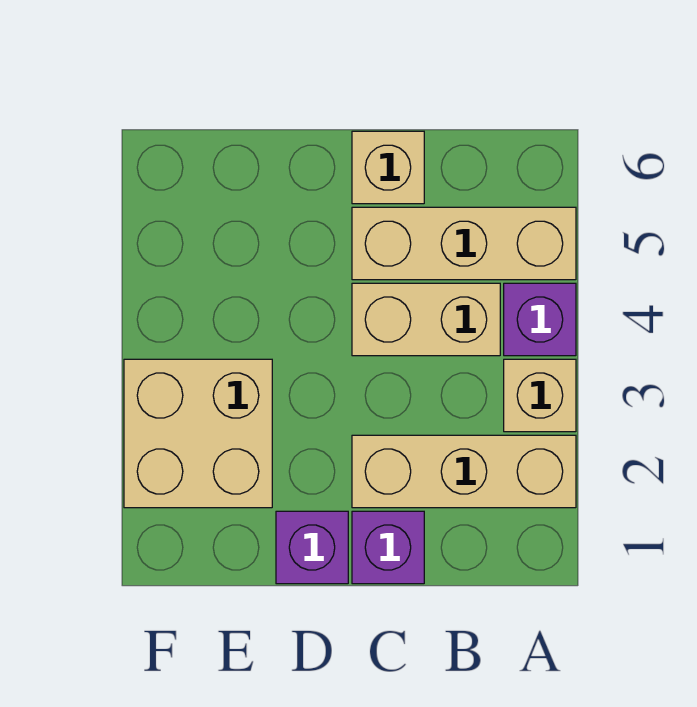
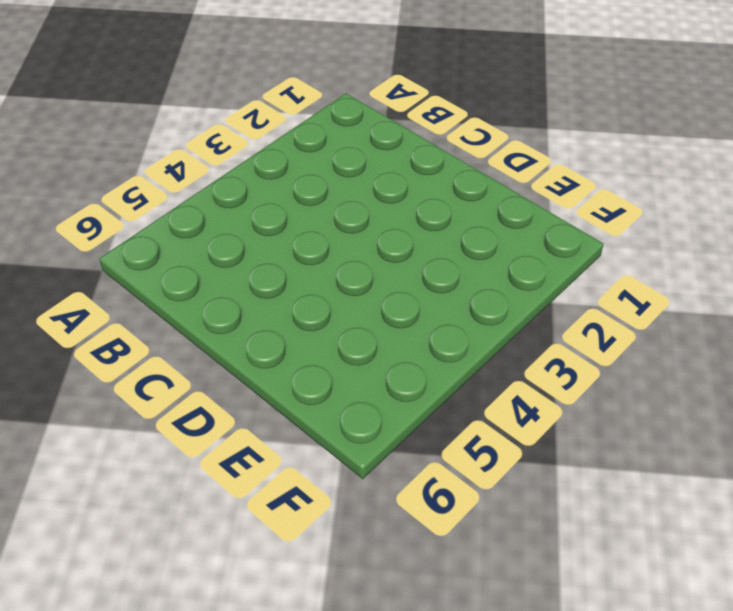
none -> tan 1x3 brick [352,435,576,508]
none -> tan 1x1 brick [504,359,576,432]

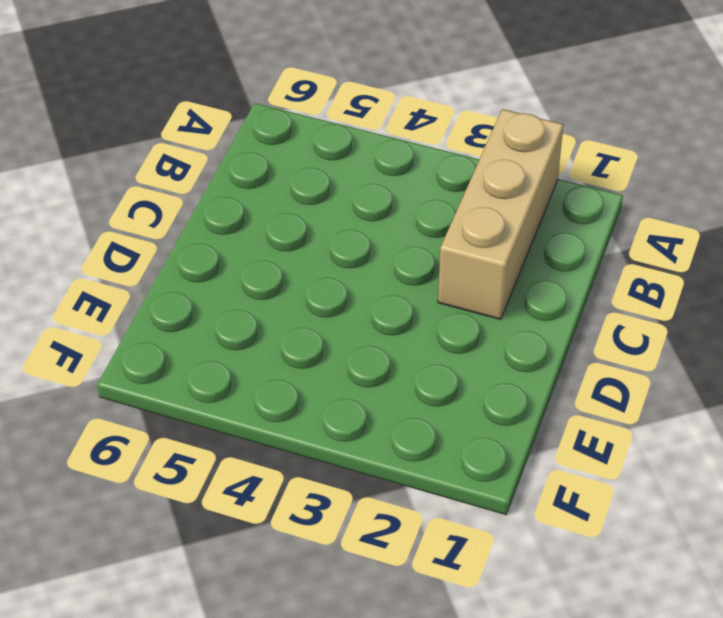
none -> tan 1x1 brick [504,359,576,432]
none -> purple 1x1 brick [504,283,576,356]

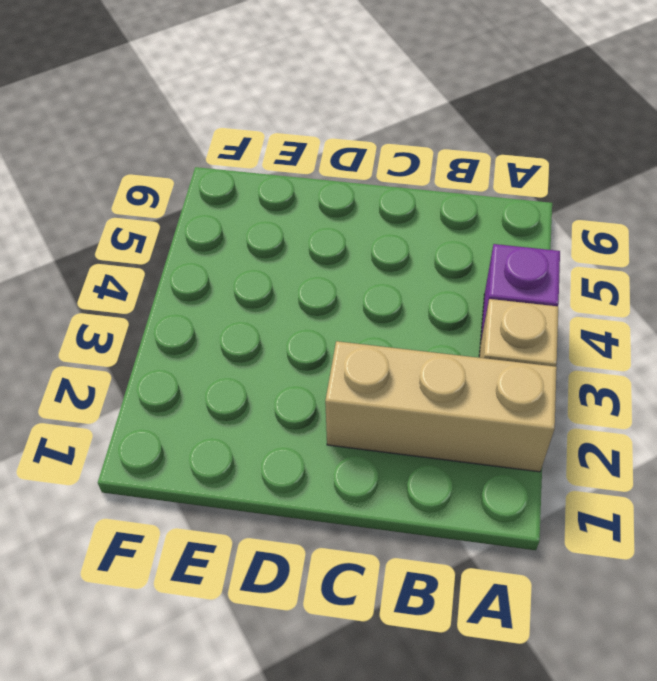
none -> tan 1x3 brick [352,207,576,280]
none -> tan 1x2 brick [352,283,500,356]

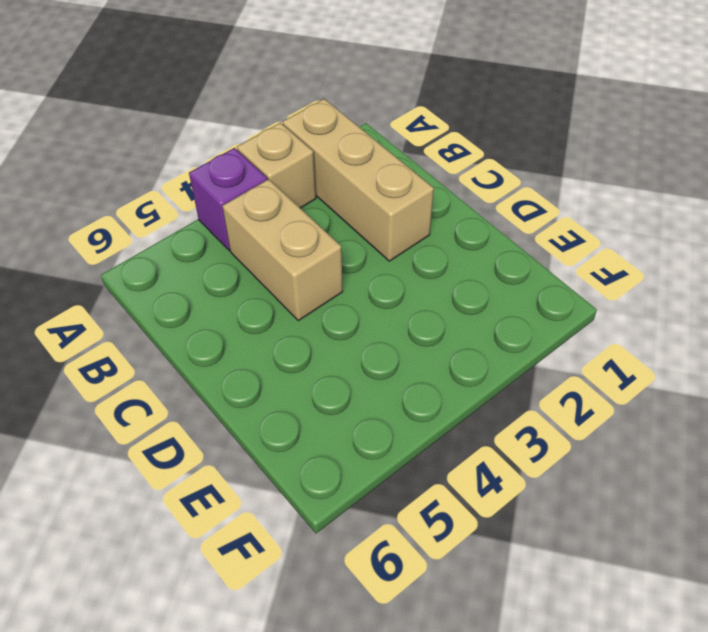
none -> tan 1x3 brick [352,207,576,280]
none -> purple 1x1 brick [352,511,424,584]

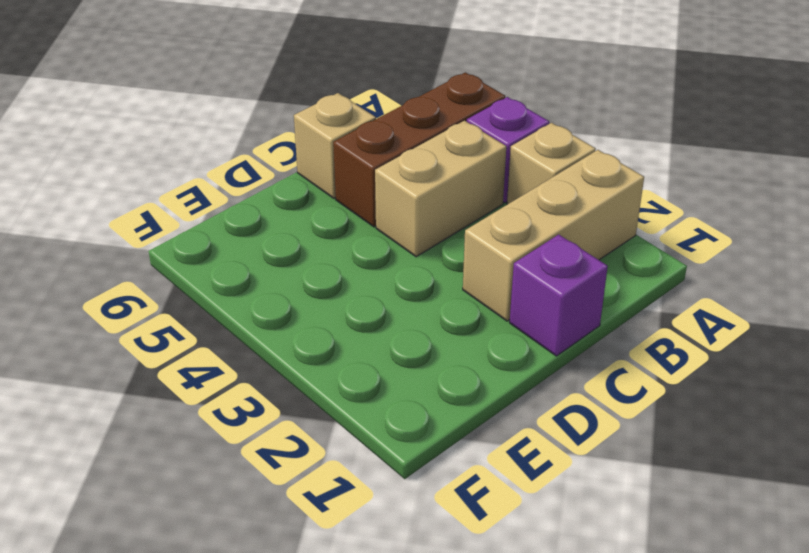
brown 1x3 brick [333,72,505,227] -> tan 1x3 brick [352,207,576,280]
none -> purple 1x1 brick [276,511,348,584]
none -> tan 2x2 brick [124,359,272,508]

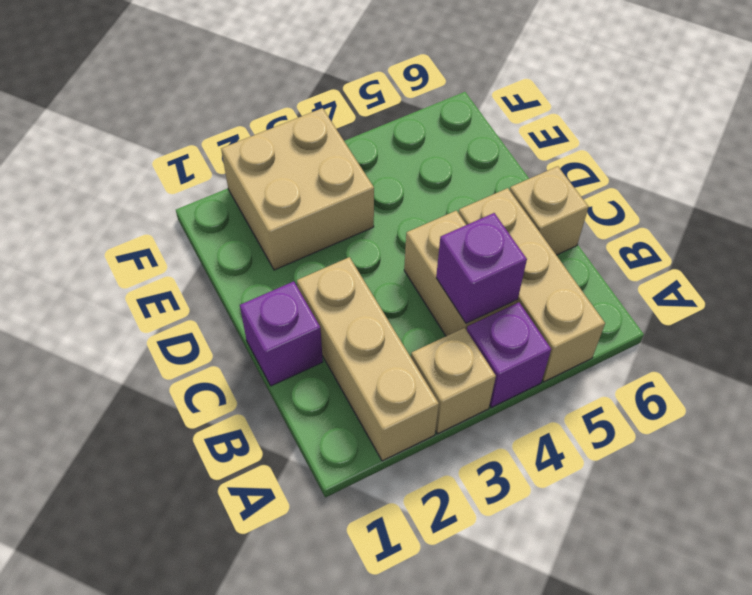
purple 1x1 brick [436,213,527,323] -> purple 1x1 brick moved to [276,511,348,584]

